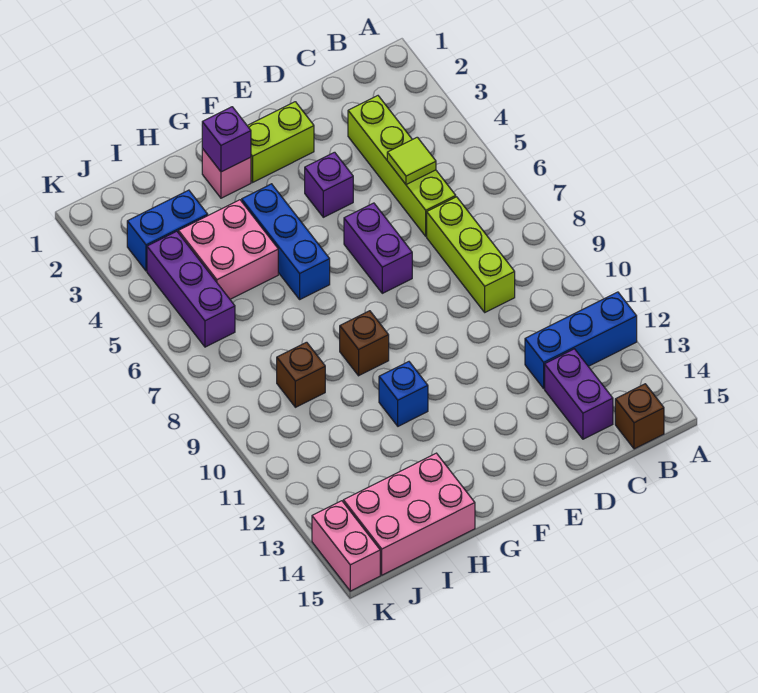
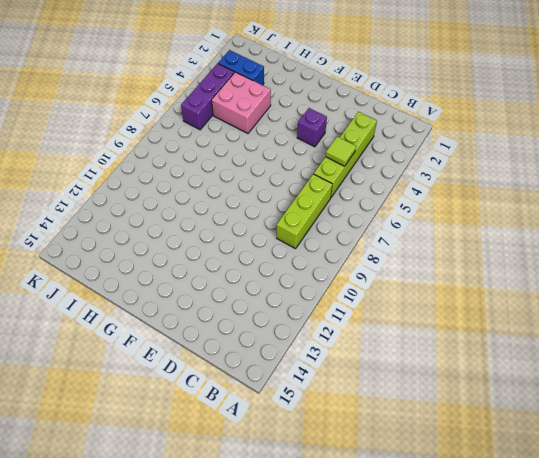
none -> blue 1x3 brick [525,292,637,388]
none -> brown 1x1 brick [615,384,664,449]
none -> purple 1x2 brick [545,349,613,439]

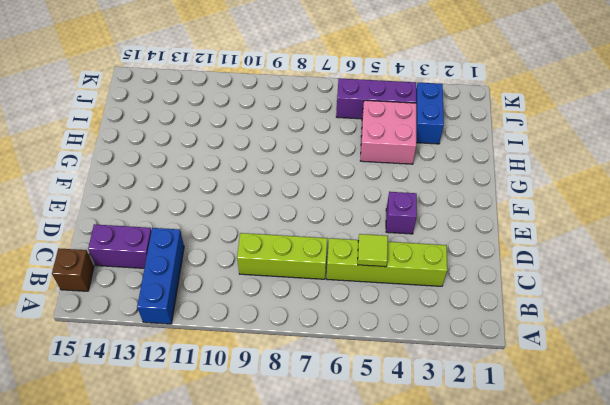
none -> lime 1x2 brick [247,102,314,182]
none -> purple 1x2 brick [344,203,412,293]
none -> pink 1x1 brick [202,148,251,198]

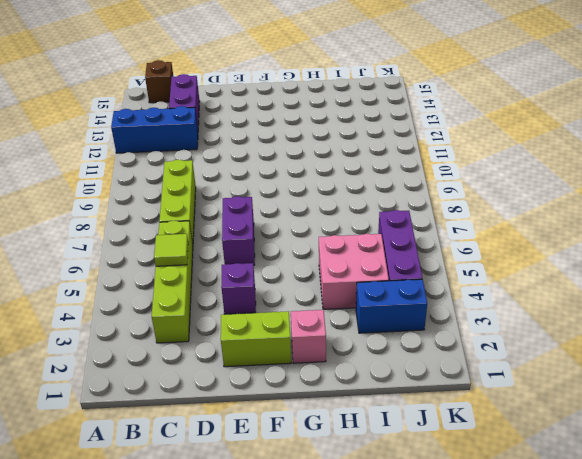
none -> blue 1x3 brick [242,184,330,299]
none -> brown 1x1 brick [340,311,389,376]
none -> blue 1x1 brick [379,362,428,426]

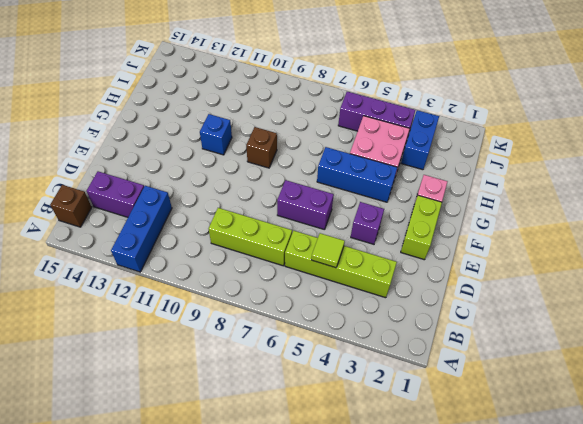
none -> pink 2x3 brick [343,453,475,575]
none -> brown 1x1 brick [277,342,325,407]
none -> pink 1x2 brick [312,501,380,591]

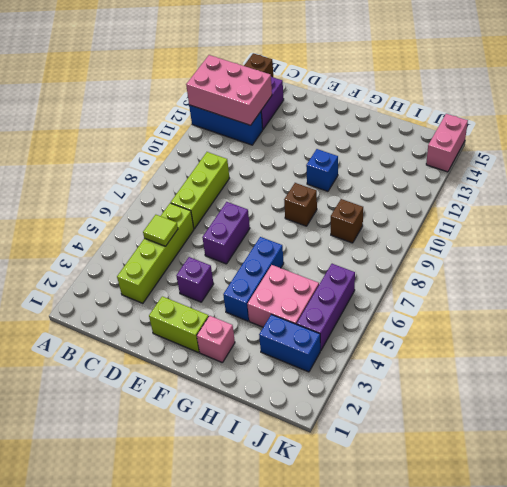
pink 2x3 brick [186,55,272,125] -> pink 2x3 brick moved to [343,453,475,575]
none -> purple 1x1 brick [202,107,251,172]

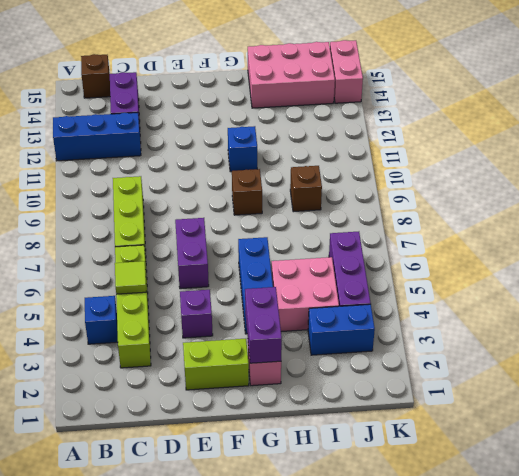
blue 1x1 brick [85,296,118,344] -> none
purple 1x2 brick [245,287,282,363] -> purple 1x1 brick [202,107,251,172]

